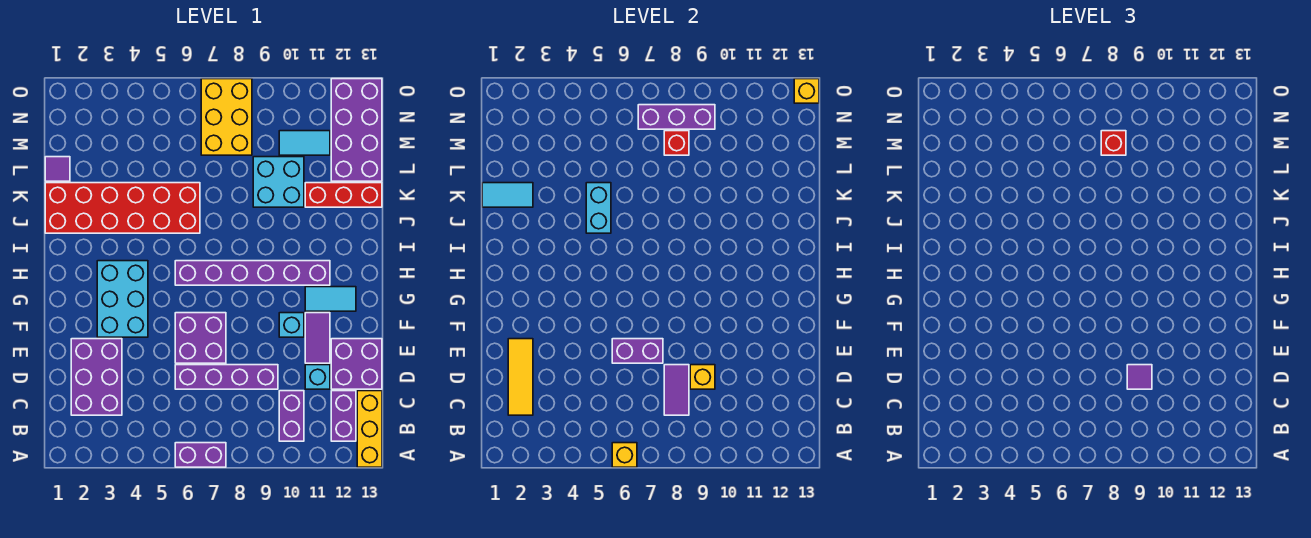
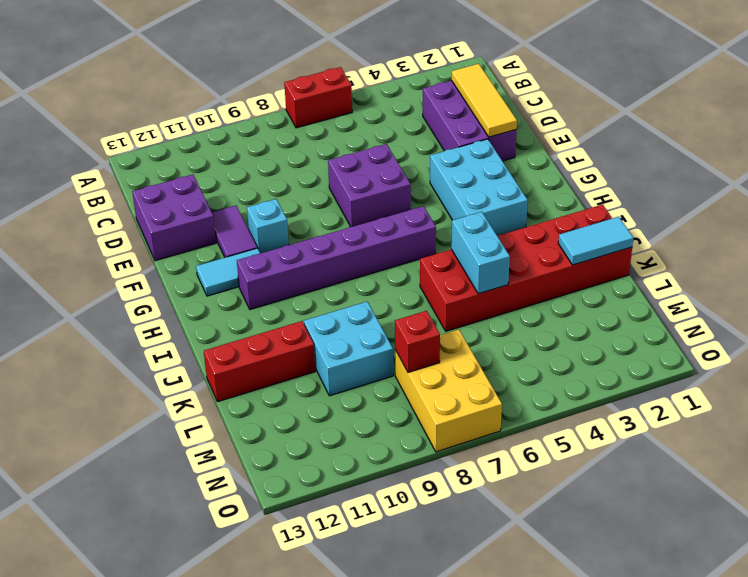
red 1x2 brick [284,67,352,128] -> purple 1x2 brick [175,443,226,467]
none -> yellow 1x3 brick [357,391,382,467]
none -> purple 1x2 brick [279,391,304,441]
none -> purple 1x2 brick [331,391,356,441]
none -> purple 1x4 brick [175,365,278,389]

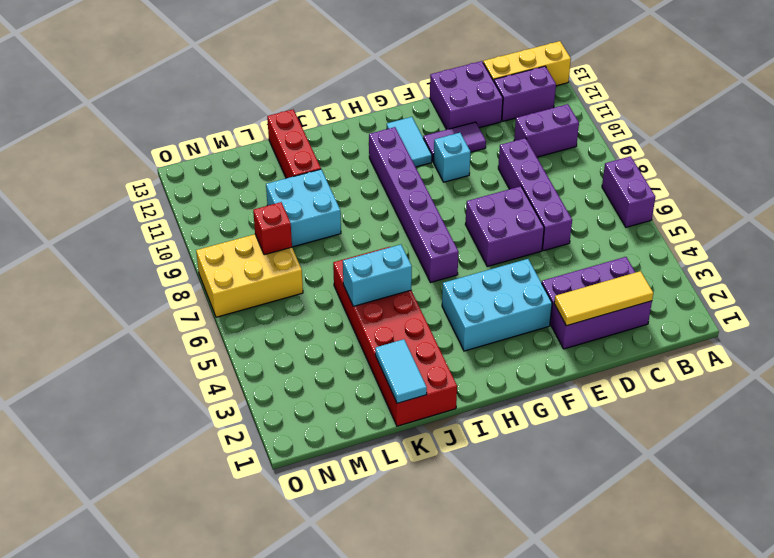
none -> cyan 1x1 brick [305,365,330,389]
none -> purple 1x1 tile [45,157,70,181]
none -> purple 2x4 brick [331,79,382,181]
none -> cyan 1x2 tile [279,131,330,155]

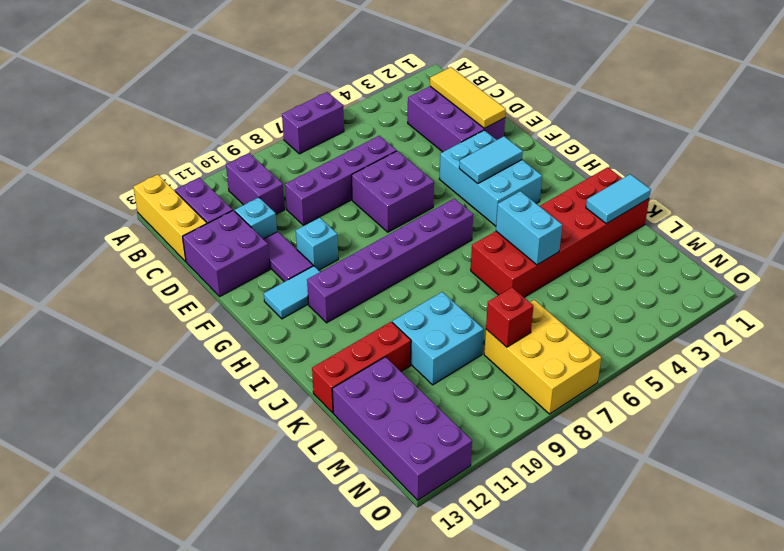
cyan 1x2 tile [459,136,523,184] -> cyan 1x2 tile moved to [279,131,330,155]
none -> purple 1x1 tile [45,157,70,181]
none -> yellow 1x1 brick [612,443,637,467]
none -> purple 1x2 tile [664,365,689,415]
none -> yellow 1x1 brick [690,365,715,389]

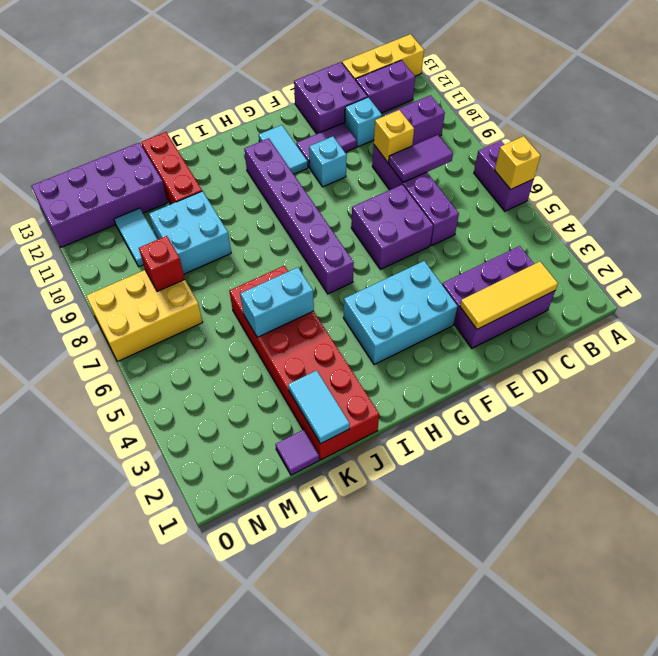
none -> purple 1x2 brick [612,339,663,363]
none -> purple 1x3 brick [638,105,715,129]
none -> yellow 1x1 brick [794,79,819,103]
none -> purple 1x1 tile [1127,365,1152,389]

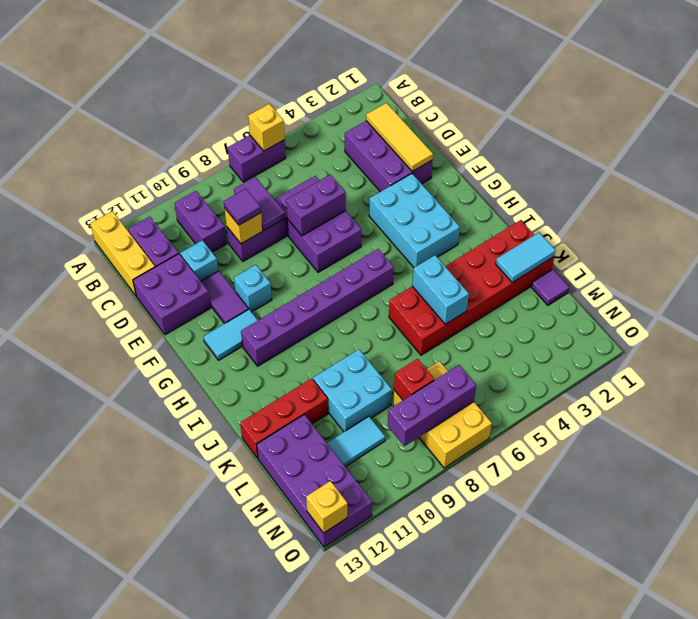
none -> red 1x1 brick [1101,131,1126,155]

